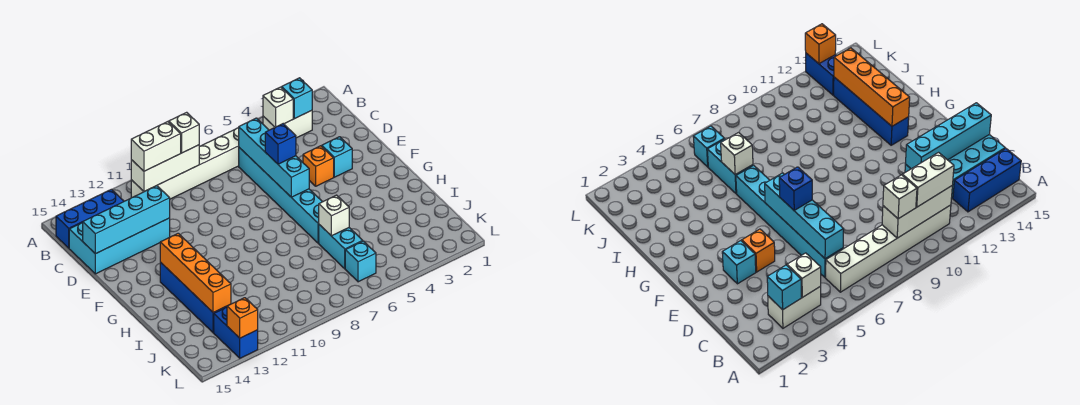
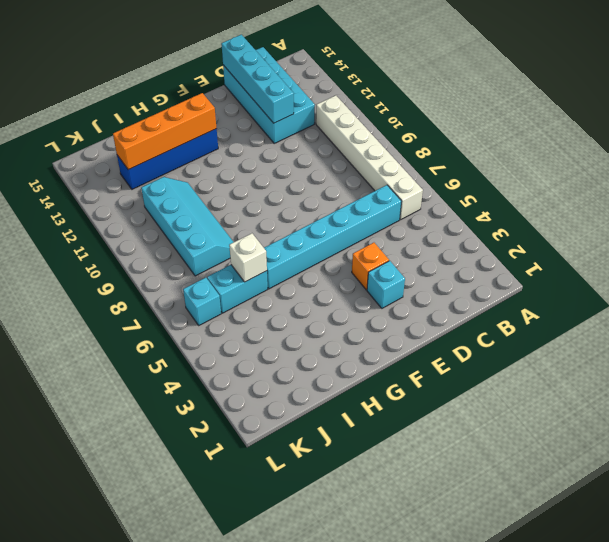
cyan 2x4 slope [141,177,233,276] -> none
none -> white 1x2 brick [263,110,312,138]
none -> blue 1x3 brick [56,189,124,248]
none -> blue 1x2 brick [214,307,258,358]

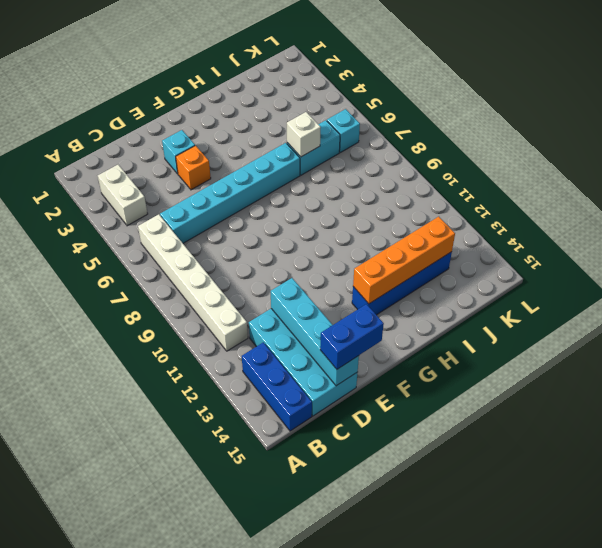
blue 1x2 brick [320,304,384,369] -> blue 1x2 brick moved to [214,307,258,358]
none -> cyan 1x1 brick [282,78,312,119]
none -> white 1x1 brick [263,87,293,127]
none -> white 1x3 brick [131,145,199,191]

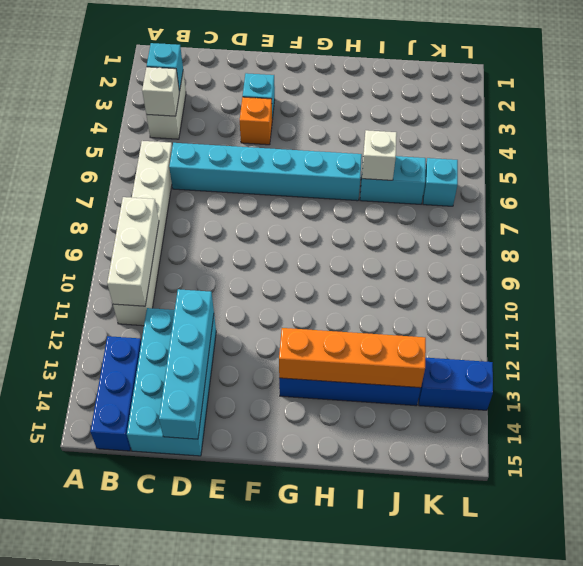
none -> cyan 1x4 brick [239,118,309,197]
none -> orange 1x1 brick [227,298,258,338]
none -> white 1x1 brick [169,112,199,153]

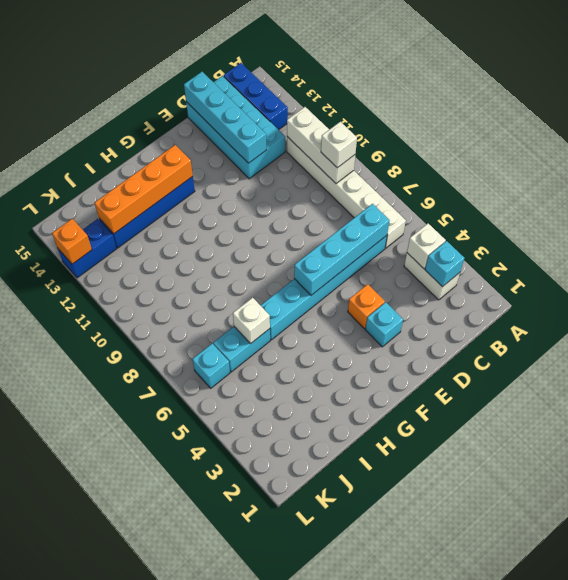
none -> white 1x2 brick [131,122,181,171]
none -> blue 1x1 brick [265,124,296,164]

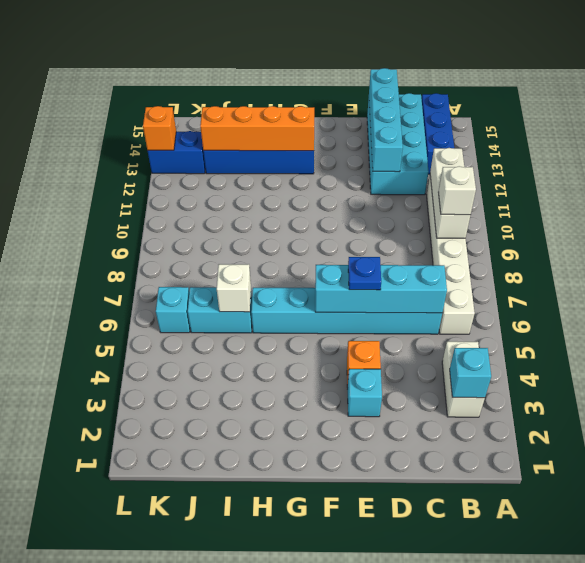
blue 1x1 plate [348,257,381,290] -> blue 1x1 brick [265,124,296,164]
none -> white 1x1 brick [263,87,293,127]
none -> white 1x2 brick [131,122,181,171]

